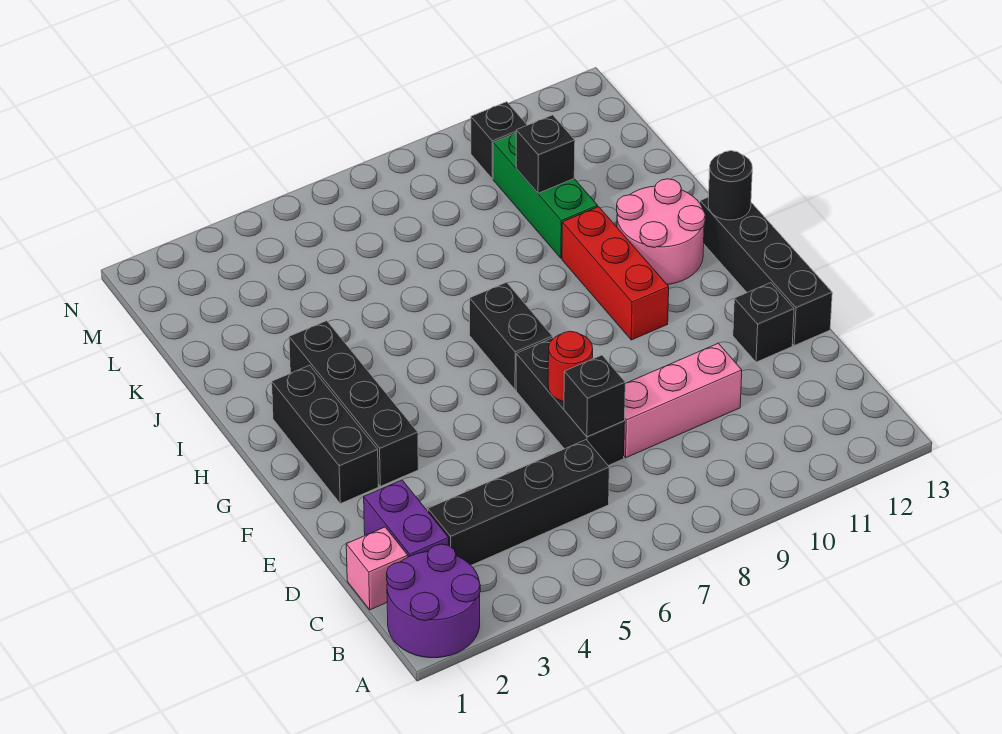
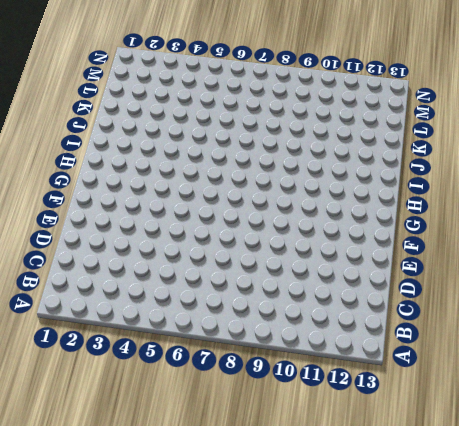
none -> purple 2x2 round brick [387,544,480,658]
none -> pink 1x1 brick [346,527,408,610]
none -> purple 1x2 brick [364,480,449,557]

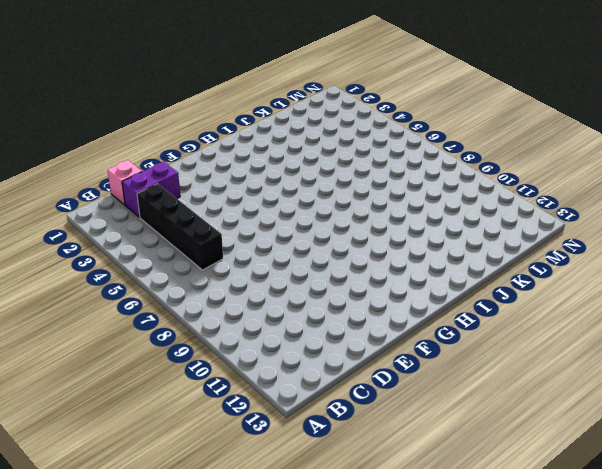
none -> purple 2x2 round brick [387,544,480,658]
none -> black 1x3 brick [516,338,625,466]
none -> pink 1x3 brick [624,343,742,458]

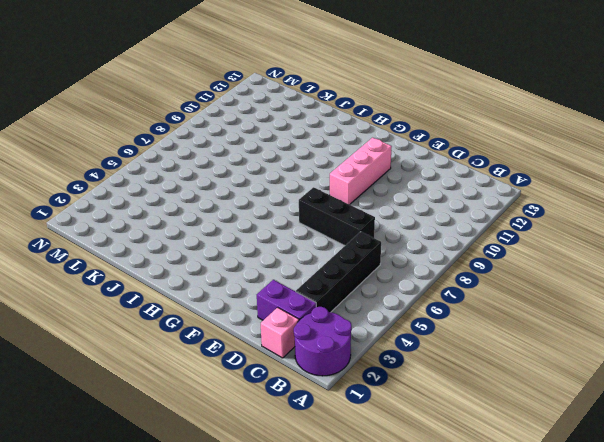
pink 1x3 brick [330,138,392,205] -> pink 1x3 brick moved to [624,343,742,458]
none -> black 1x1 brick [733,283,794,362]
none -> black 1x4 brick [700,197,832,346]
none -> black 1x3 brick [272,365,378,504]

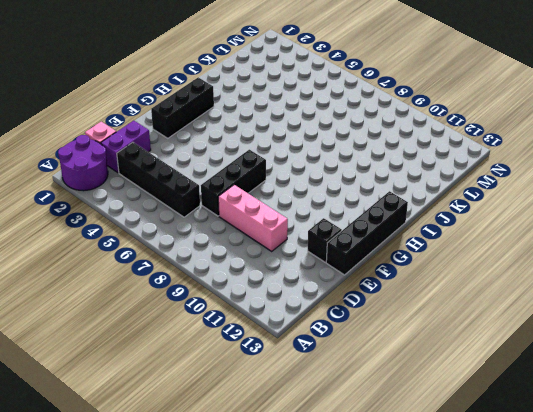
none -> black 1x4 brick [289,321,418,486]
none -> black 1x2 brick [470,282,553,390]
none -> red 1x3 brick [562,207,669,340]

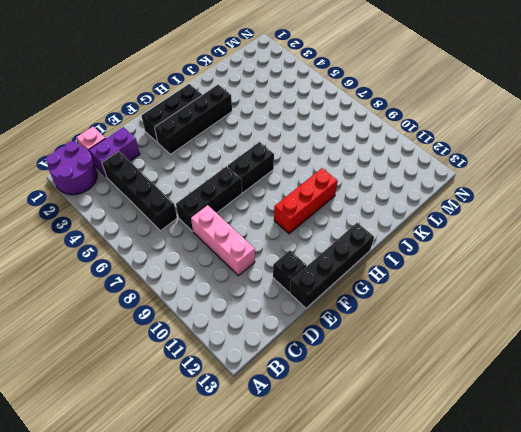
none -> pink 2x2 round brick [617,179,705,284]
none -> green 1x3 brick [493,133,598,258]
none -> black 1x1 brick [471,102,527,179]

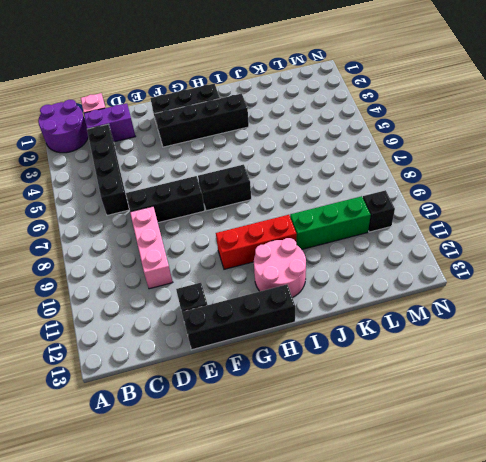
none -> black 1x1 brick [564,355,626,437]
none -> red 1x1 round brick [548,331,593,401]
none -> black 1x1 round brick [708,151,752,220]

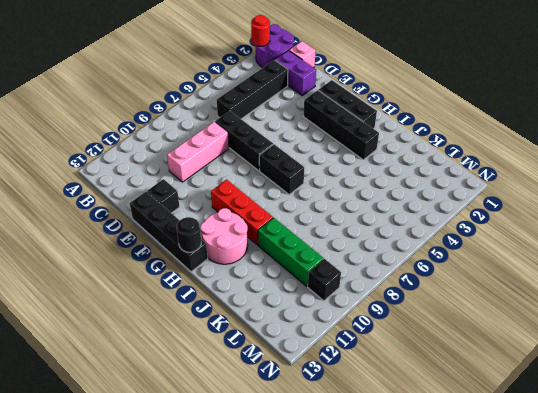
red 1x1 round brick [251,15,270,46] -> red 1x1 round brick moved to [548,331,593,401]
none -> black 1x1 brick [564,355,626,437]
none -> black 1x1 brick [516,115,575,193]

